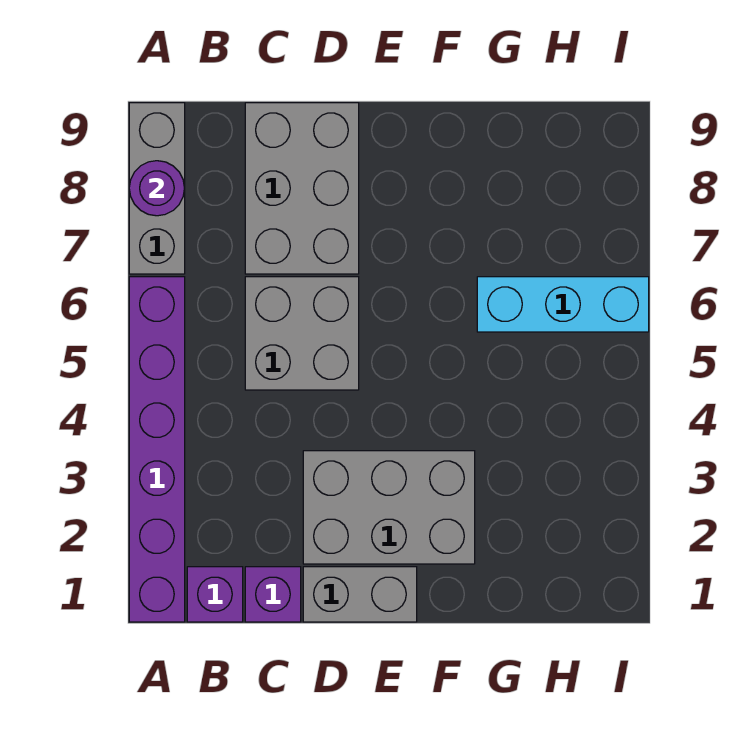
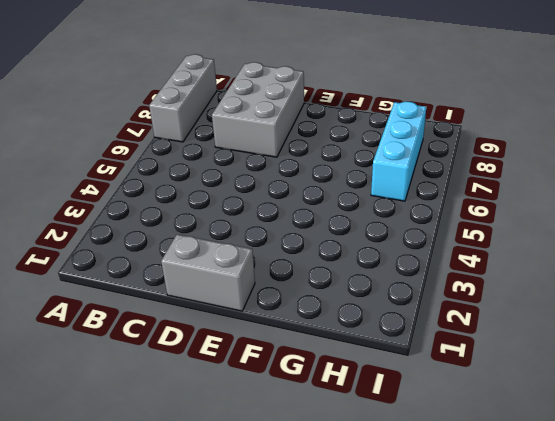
cyan 1x3 brick [371,102,426,201] -> cyan 1x3 brick turned to [477,277,649,332]
none -> purple 1x6 brick [129,277,185,622]
none -> purple 1x1 brick [187,567,243,622]

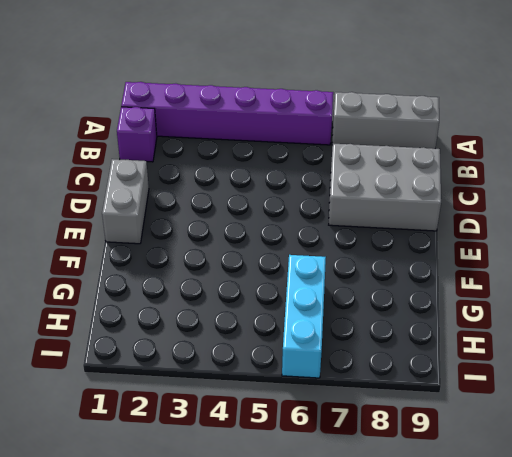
none -> purple 1x1 brick [245,567,301,622]
none -> grey 2x2 brick [245,277,359,390]

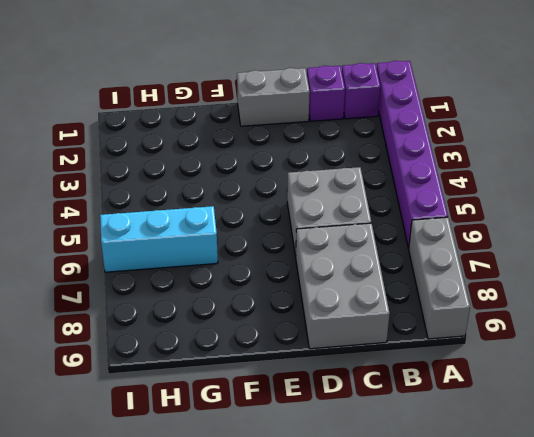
none -> grey 2x3 brick [303,451,475,564]
none -> purple 1x1 round brick [129,161,185,216]

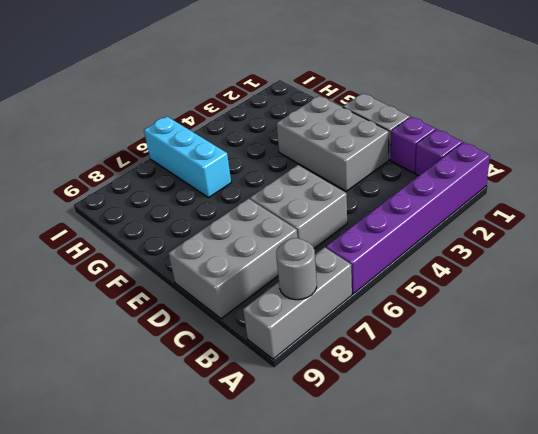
grey 1x1 round brick [276,238,317,300] -> purple 1x1 round brick [129,161,185,216]

